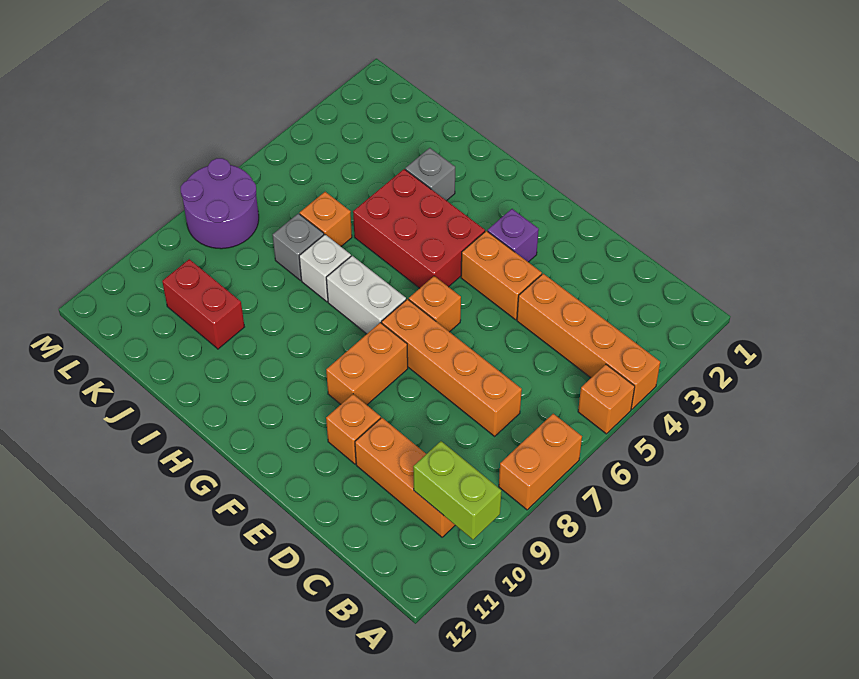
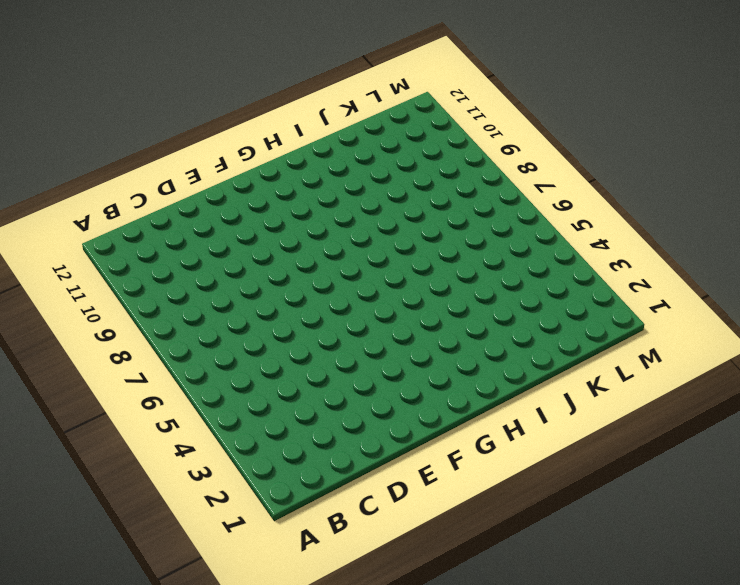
none -> orange 1x4 brick [517,274,660,409]
none -> orange 1x1 brick [578,364,635,434]
none -> orange 1x2 brick [499,414,582,510]

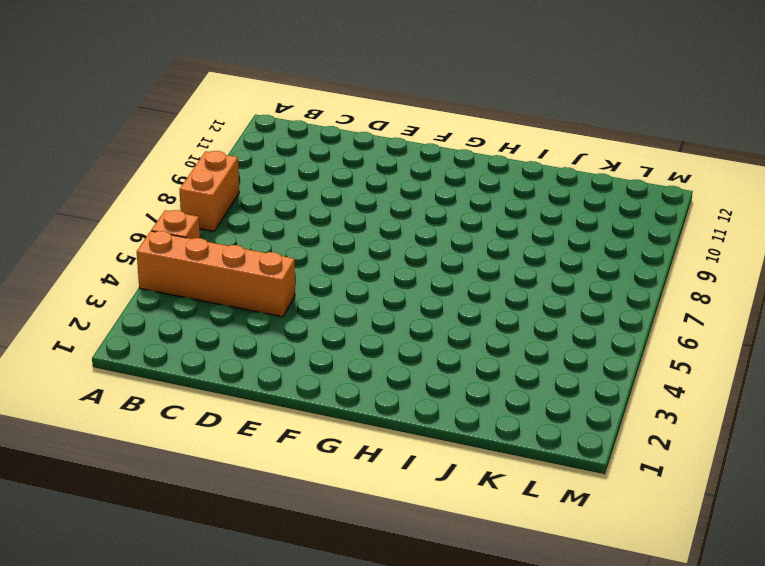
none -> orange 1x3 brick [355,418,455,537]
none -> orange 1x4 brick [382,299,522,436]
none -> orange 1x2 brick [461,231,542,320]

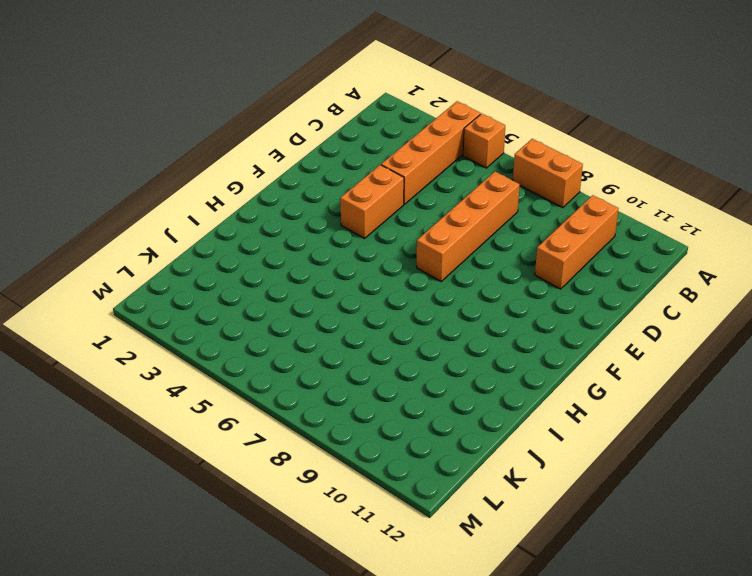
none -> orange 1x1 brick [326,394,381,464]
none -> purple 1x1 brick [488,209,539,262]
none -> orange 1x1 brick [409,276,461,332]

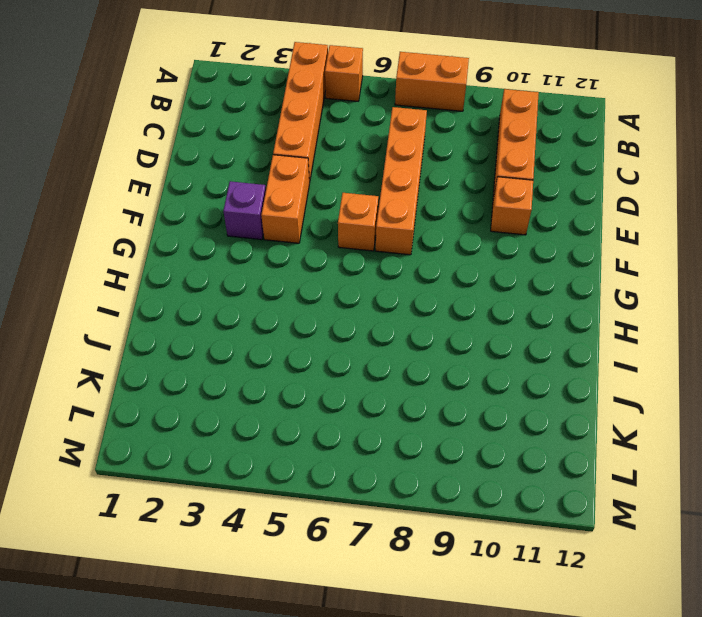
none -> orange 1x2 brick [326,323,408,405]
none -> red 2x3 brick [353,169,485,288]
none -> white 1x2 brick [326,256,406,334]

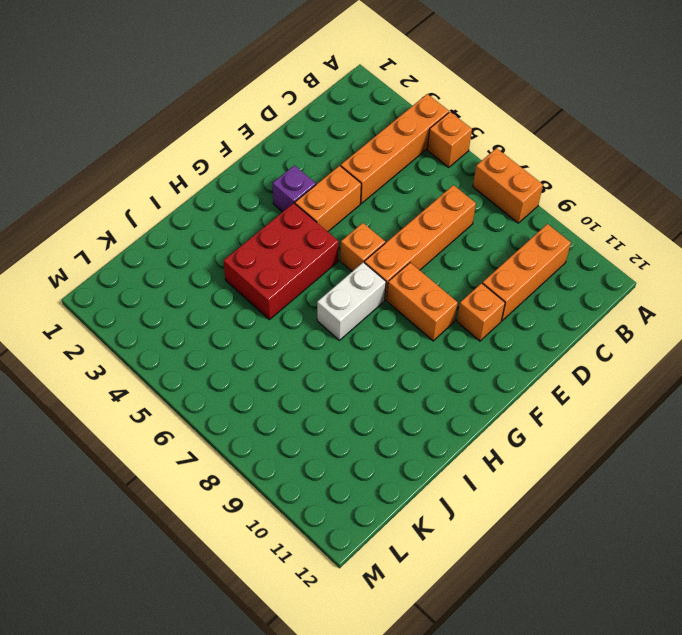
none -> grey 1x1 brick [405,148,455,201]
none -> white 1x1 brick [299,235,351,302]
none -> orange 1x1 brick [300,192,352,246]

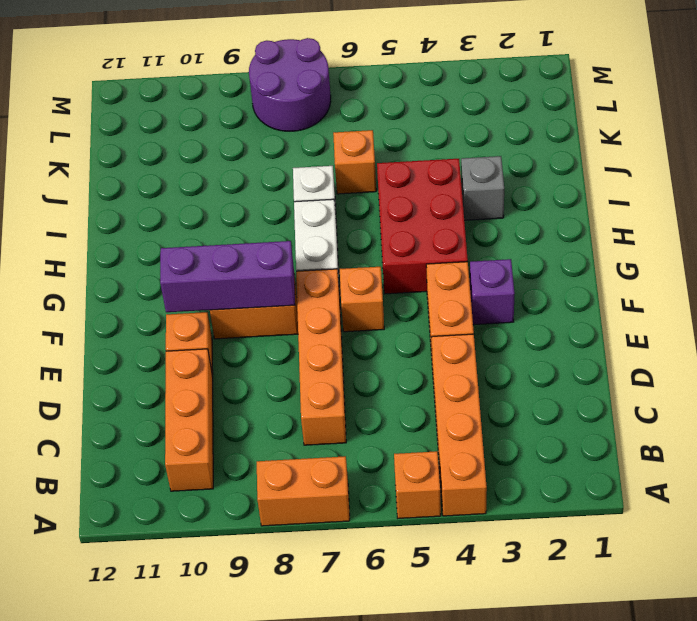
purple 1x3 brick [160,241,295,312] -> none
none -> grey 1x1 brick [273,213,324,280]
none -> red 1x2 brick [162,259,244,349]
none -> lime 1x2 brick [413,441,501,540]

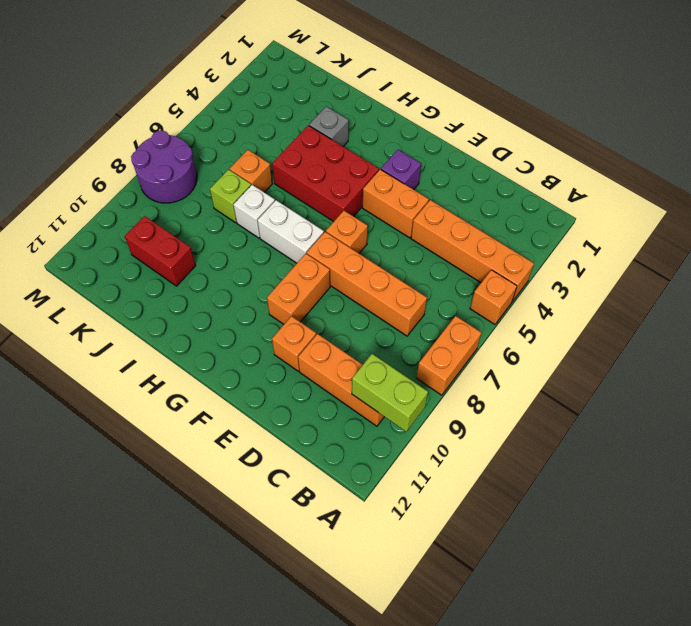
lime 1x1 brick [210,170,251,223] -> grey 1x1 brick [273,213,324,280]

